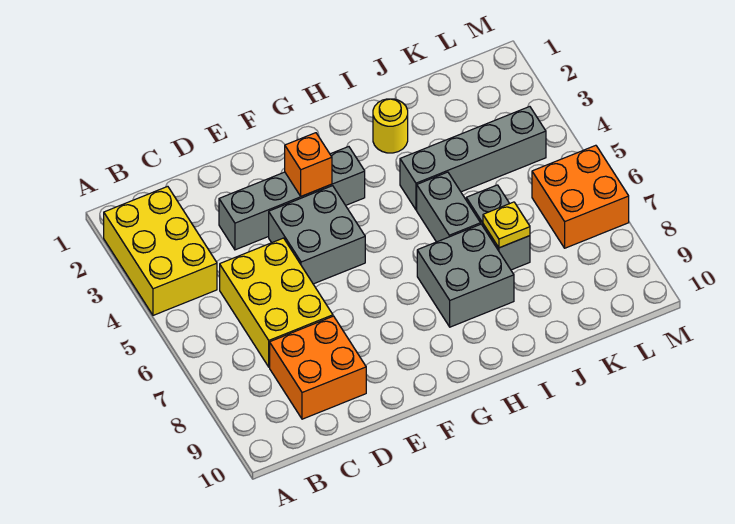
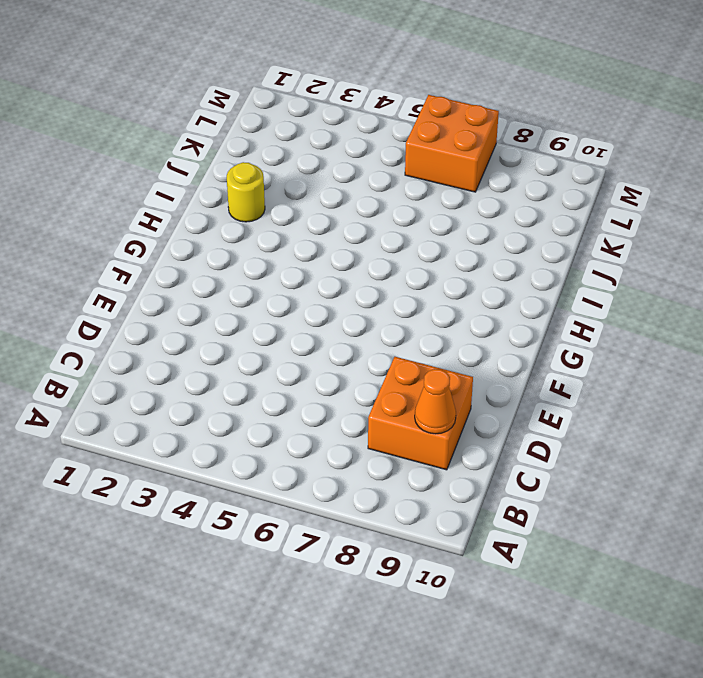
orange 1x1 cone [415,369,456,434] -> none
none -> yellow 2x3 brick [104,186,217,315]
none -> yellow 2x3 brick [220,238,333,367]
none -> grey 1x4 brick [219,147,365,250]

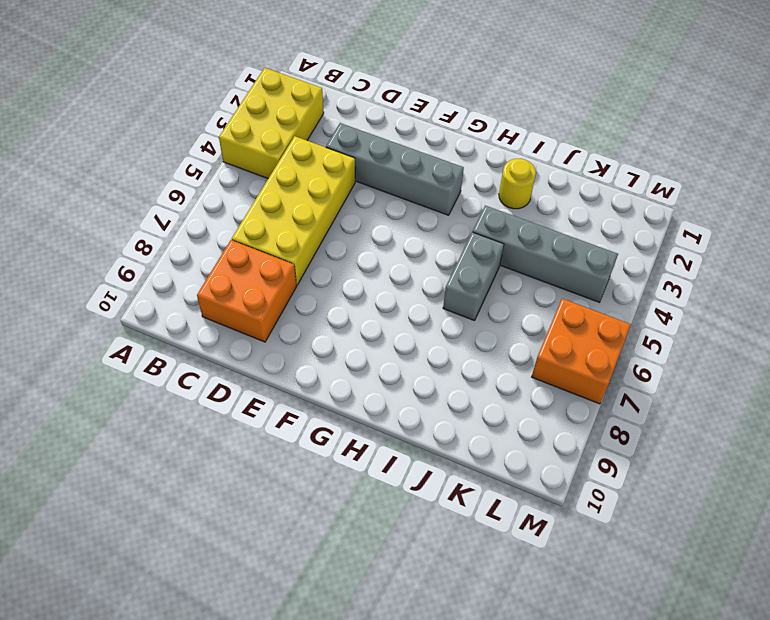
yellow 2x4 brick [232,136,355,285] -> yellow 2x3 brick [220,238,333,367]
none -> grey 2x2 brick [269,186,365,284]
none -> grey 2x2 brick [417,224,514,327]
none -> grey 1x2 brick [466,185,530,270]

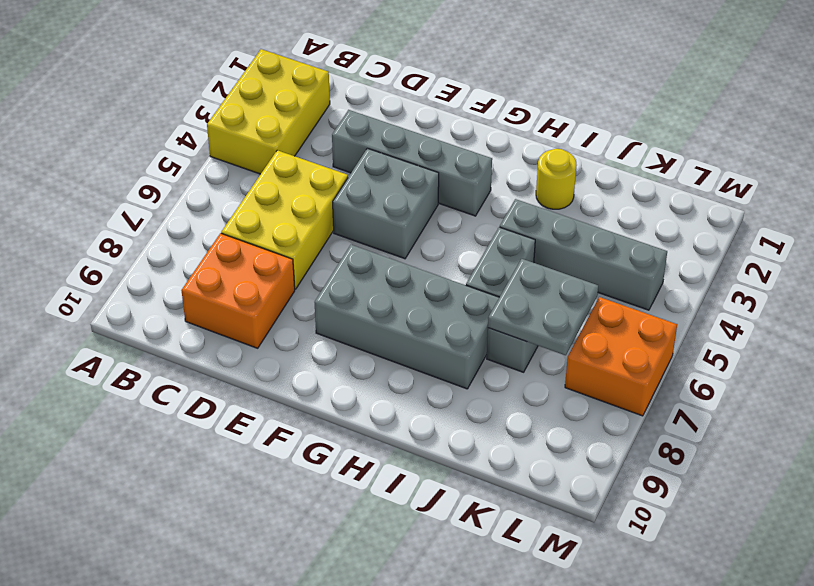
grey 2x4 brick [315,245,499,389] -> grey 2x2 brick [417,224,514,327]
grey 2x2 plate [488,259,598,355] -> yellow 1x1 plate [483,202,530,248]
none -> orange 1x1 brick [285,133,332,196]

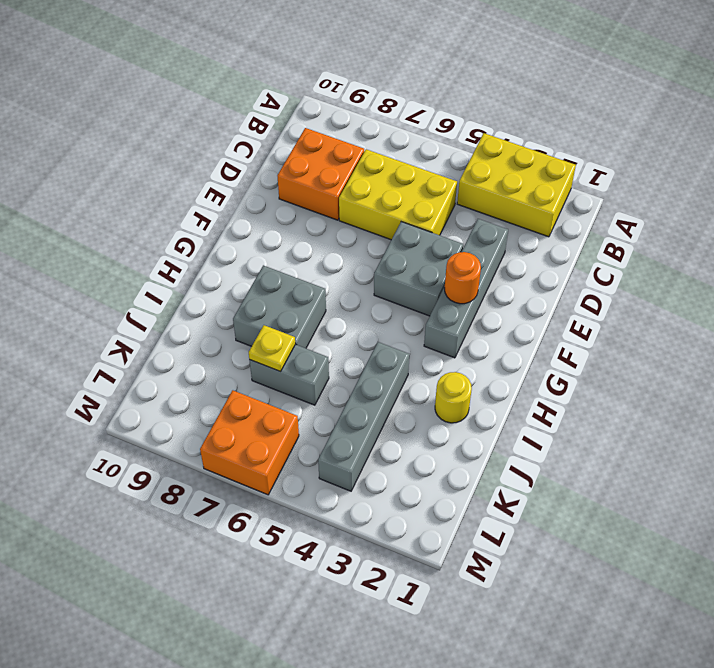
orange 1x1 round brick [445,252,481,304] -> orange 1x1 brick [285,133,332,196]
none -> grey 1x2 brick [417,172,481,242]

